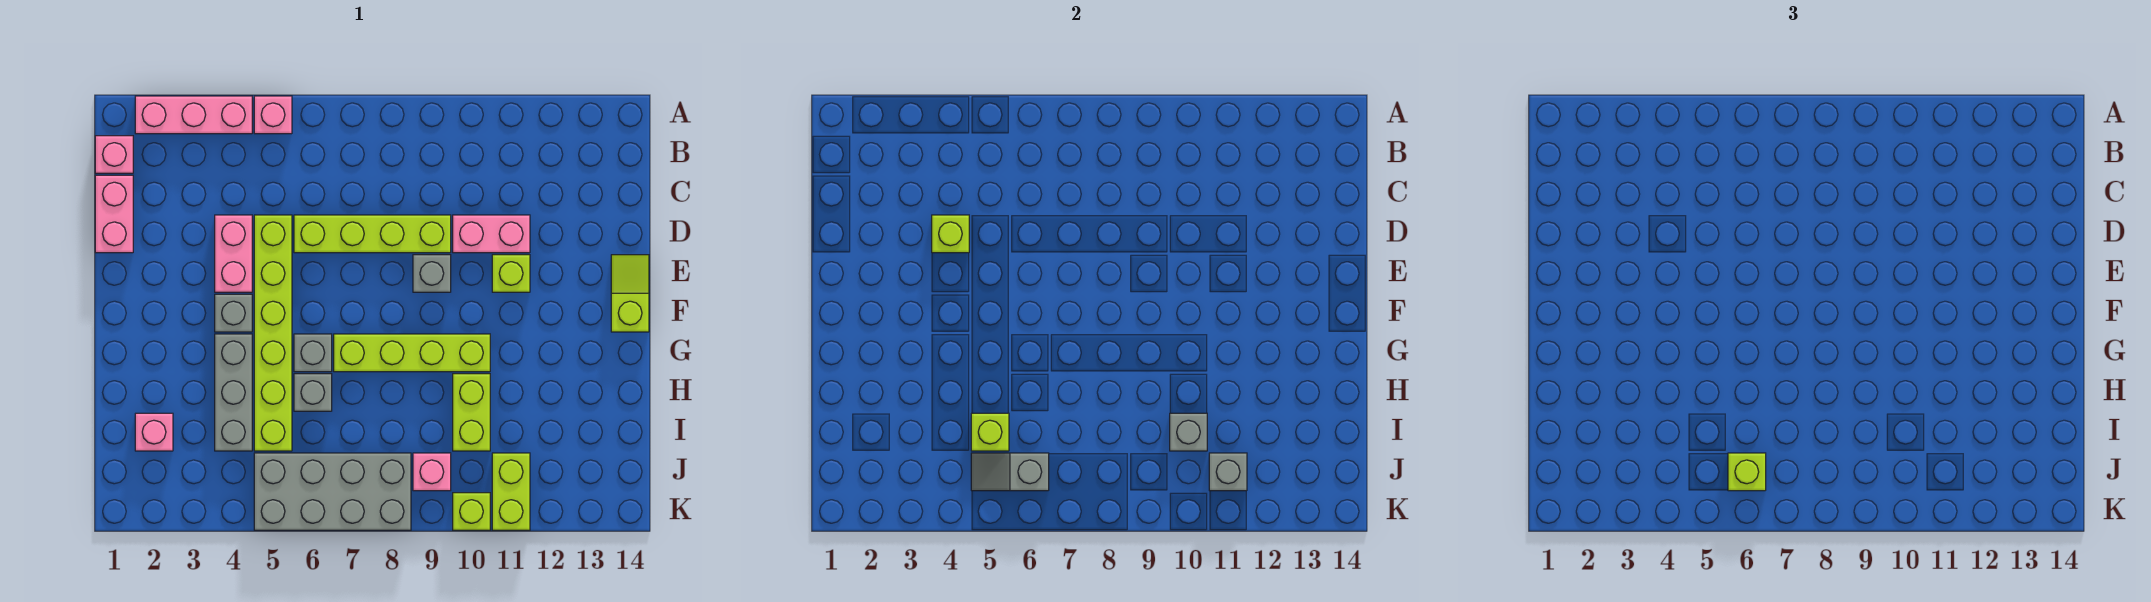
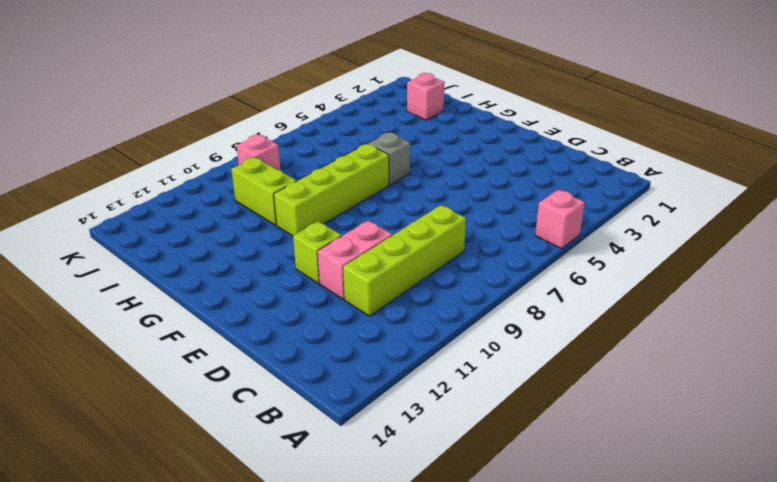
lime 1x4 brick [343,205,466,316] -> lime 1x4 brick moved to [294,215,451,253]
none -> pink 1x3 brick [135,96,252,134]
none -> pink 1x1 brick [95,136,133,173]
none -> pink 1x2 brick [95,175,133,253]

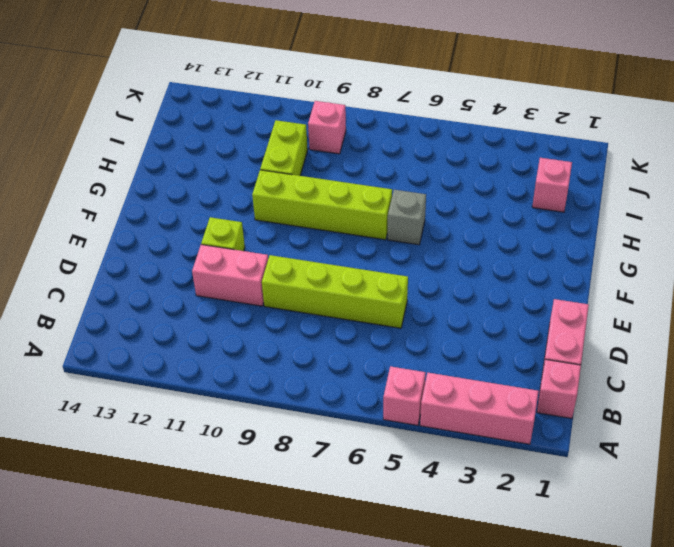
none -> pink 1x2 brick [215,215,252,292]
none -> lime 1x6 brick [254,215,292,451]
none -> grey 1x1 brick [413,255,451,292]

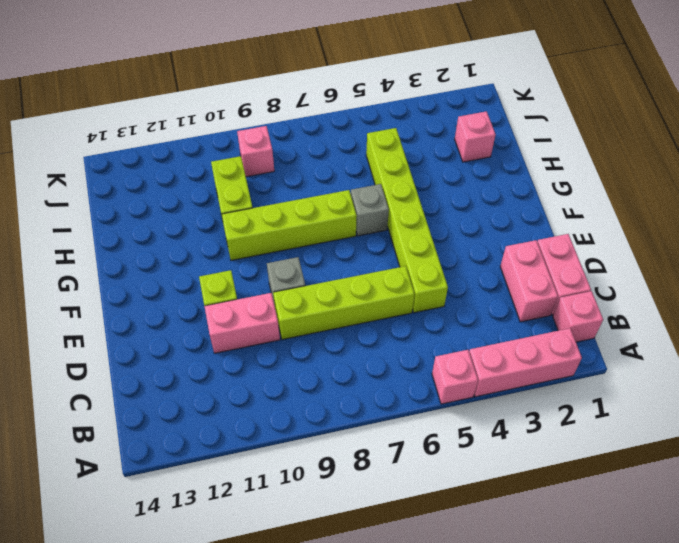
pink 1x2 brick [500,240,558,322] -> pink 1x2 brick moved to [215,215,252,292]
none -> lime 1x2 slope [611,255,649,332]
none -> grey 1x1 brick [215,294,252,332]
none -> grey 1x3 brick [215,334,252,451]

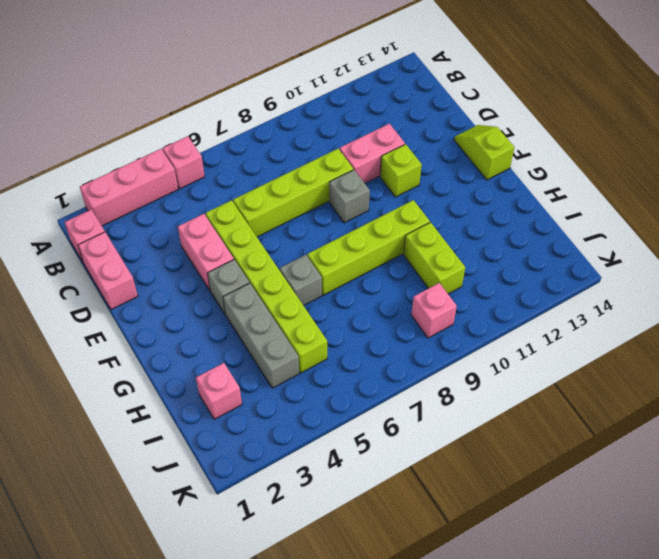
none -> grey 1x1 brick [294,374,332,411]
none -> grey 2x4 brick [254,453,411,530]
none -> lime 1x2 brick [492,453,530,530]

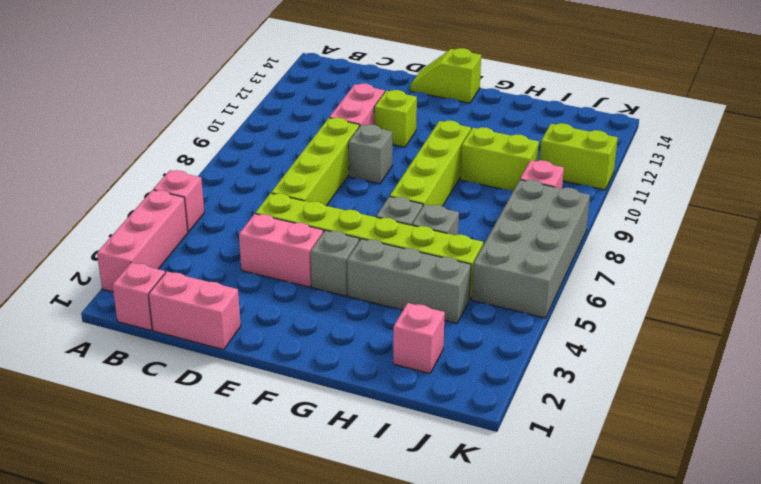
none -> lime 1x1 brick [453,493,490,530]
none -> lime 1x1 brick [932,215,969,253]
none -> lime 1x1 brick [971,413,1009,451]

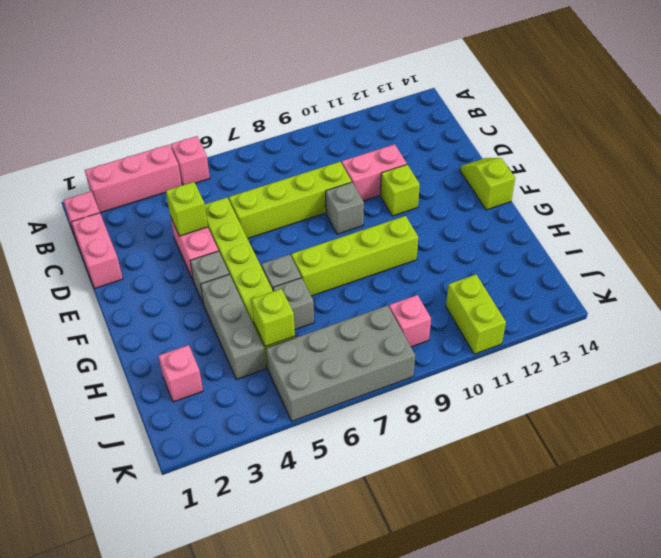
none -> lime 1x2 brick [453,374,490,451]
none -> lime 1x1 brick [453,493,490,530]
none -> grey 1x1 brick [1170,413,1207,451]

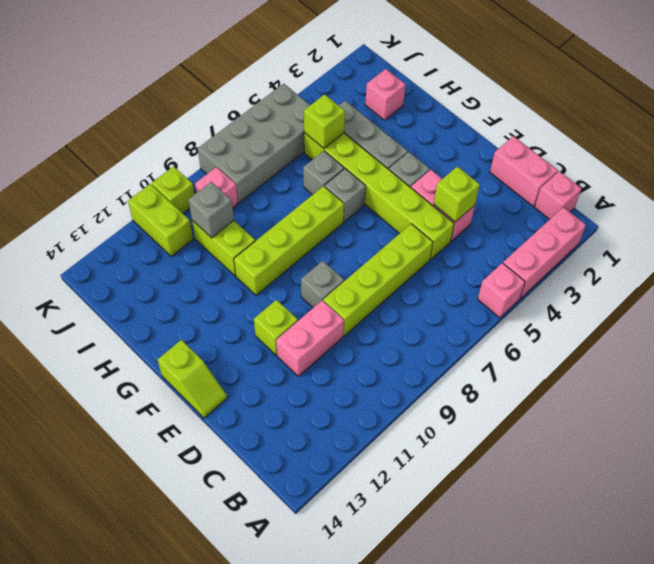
none -> grey 1x2 slope [971,453,1049,491]
none -> grey 1x1 brick [1209,453,1247,491]
none -> lime 1x1 brick [1728,453,1766,491]

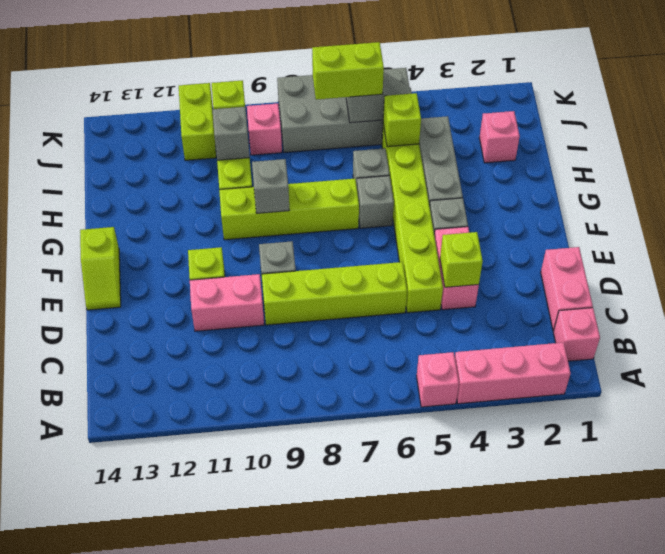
grey 1x1 brick [252,159,289,213] -> grey 1x1 brick moved to [1209,453,1247,491]
lime 1x2 brick [312,42,384,100] -> lime 1x1 brick [1728,453,1766,491]

